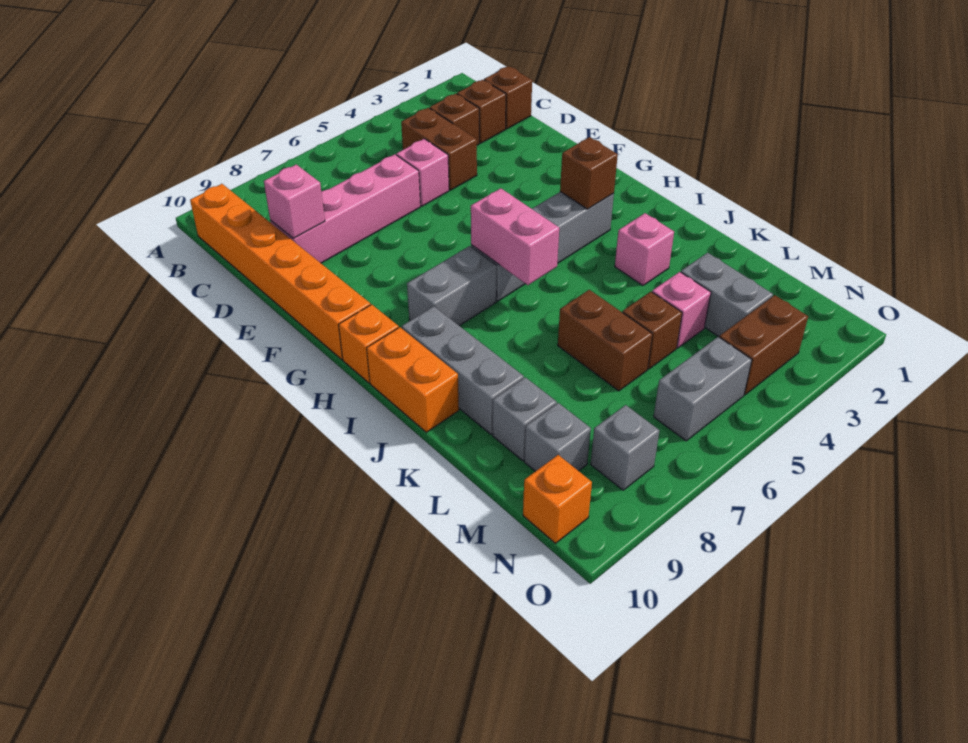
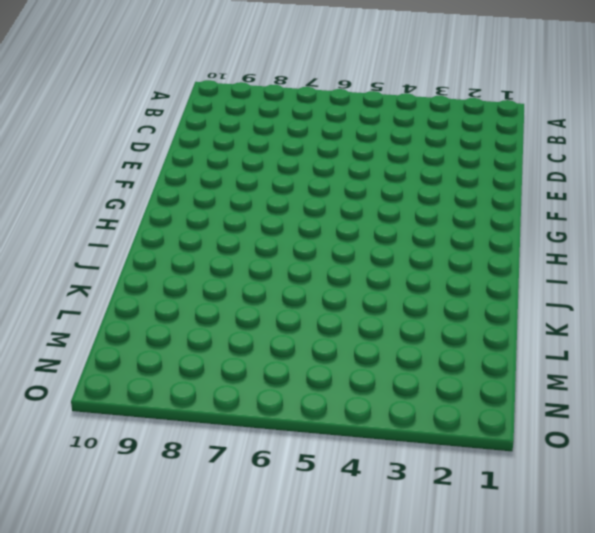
none -> orange 1x6 brick [190,184,371,359]
none -> brown 1x1 brick [484,66,532,129]
none -> brown 1x1 brick [457,80,506,143]

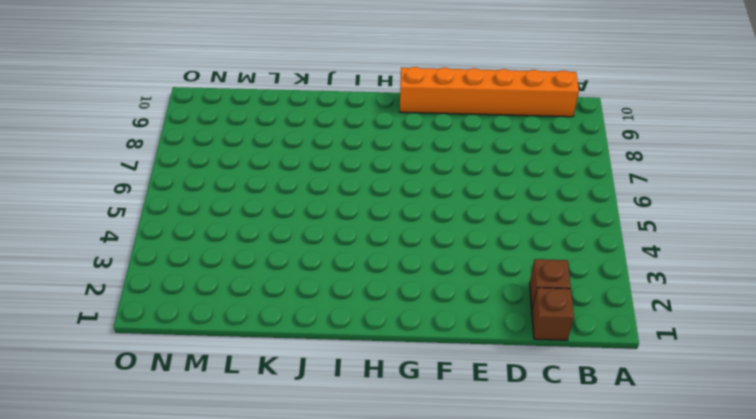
none -> brown 1x1 brick [430,94,479,145]
none -> brown 1x2 brick [401,108,477,190]
none -> pink 1x1 brick [396,139,449,206]

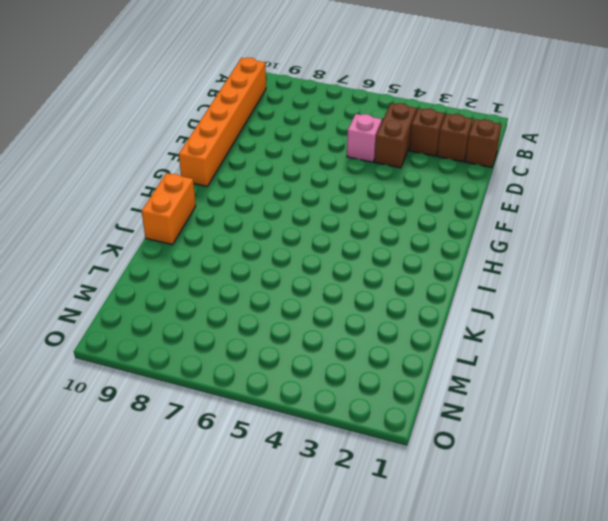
none -> pink 1x4 brick [270,154,420,263]
none -> grey 1x4 brick [471,192,614,301]
none -> grey 1x2 brick [407,246,497,326]

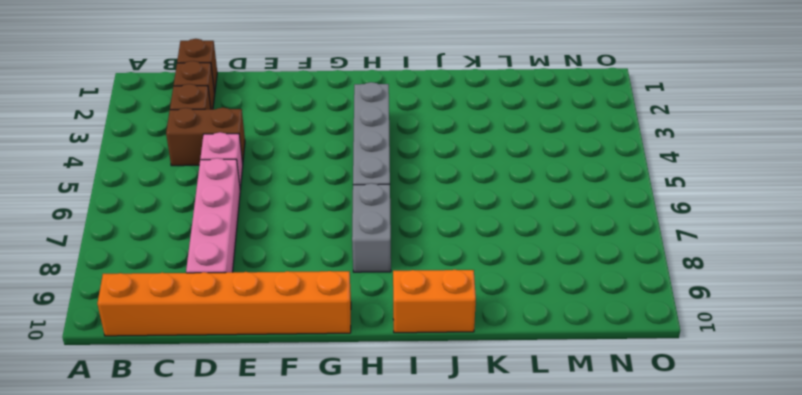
none -> orange 1x1 brick [339,304,399,383]
none -> grey 1x3 brick [402,306,524,434]
none -> pink 1x1 brick [615,213,674,285]

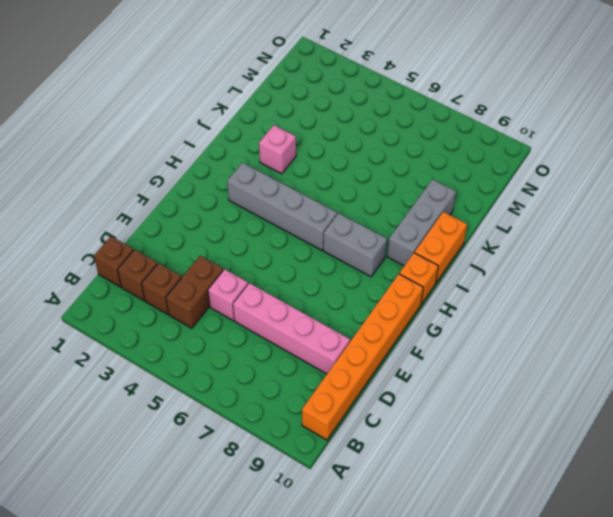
none -> brown 1x2 brick [558,290,652,391]
none -> grey 1x2 brick [681,253,773,337]
none -> pink 1x1 brick [652,272,711,348]

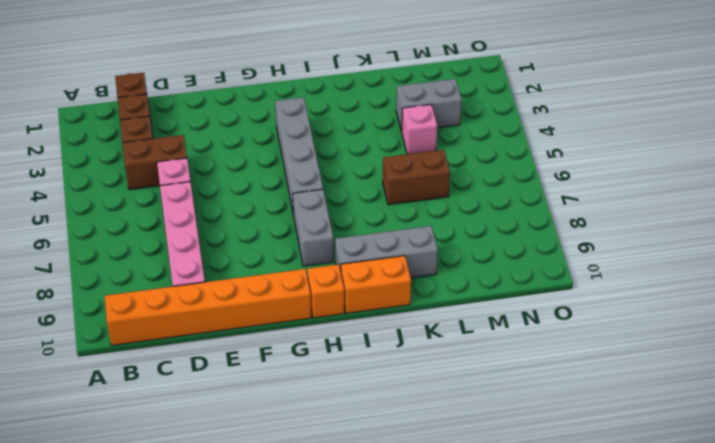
none -> pink 1x1 brick [615,213,674,285]
none -> brown 1x1 brick [622,292,682,369]
none -> grey 1x1 brick [493,377,557,461]

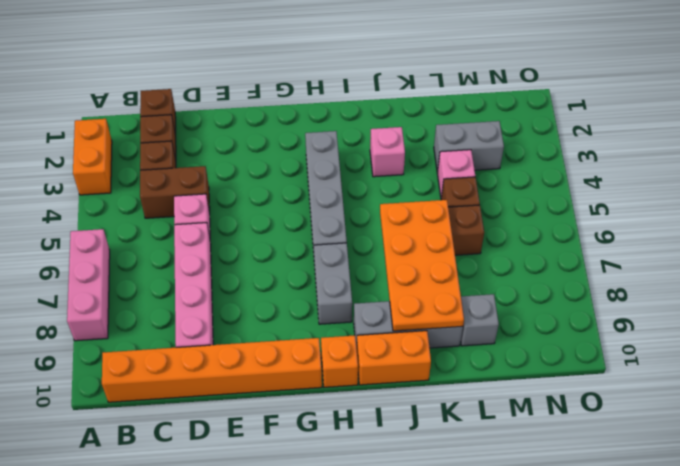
orange 1x2 brick [73,119,112,195] -> none
pink 1x3 brick [67,229,110,341] -> none
orange 2x4 plate [380,200,464,331] -> none
none -> grey 1x1 brick [524,403,591,471]
none -> brown 1x2 brick [719,295,808,395]
none -> grey 1x2 brick [654,337,752,441]

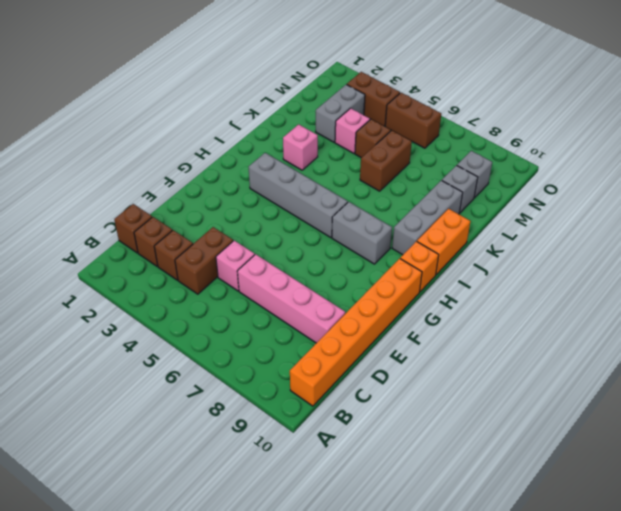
brown 1x2 brick [385,93,441,148] -> grey 1x2 brick [654,337,752,441]
none -> grey 1x1 brick [591,405,659,490]
none -> orange 1x1 brick [523,455,592,543]
none -> pink 1x1 brick [264,165,325,239]

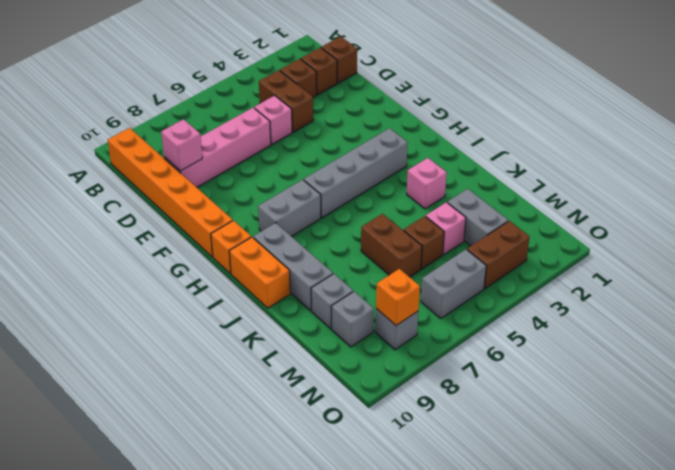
orange 1x1 brick [376,269,420,326] -> orange 1x1 brick moved to [523,455,592,543]
none -> brown 1x1 brick [560,137,618,209]
none -> pink 1x2 brick [471,188,559,285]

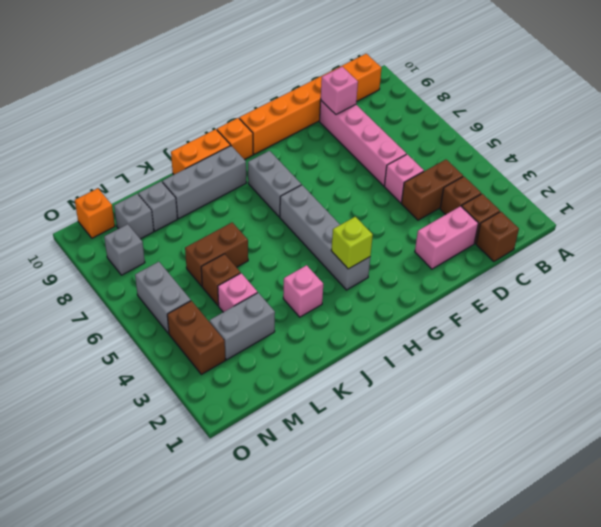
pink 1x2 brick [415,206,478,269] -> pink 1x2 brick moved to [471,188,559,285]
lime 1x1 brick [331,217,373,269] -> brown 1x1 brick [560,137,618,209]

